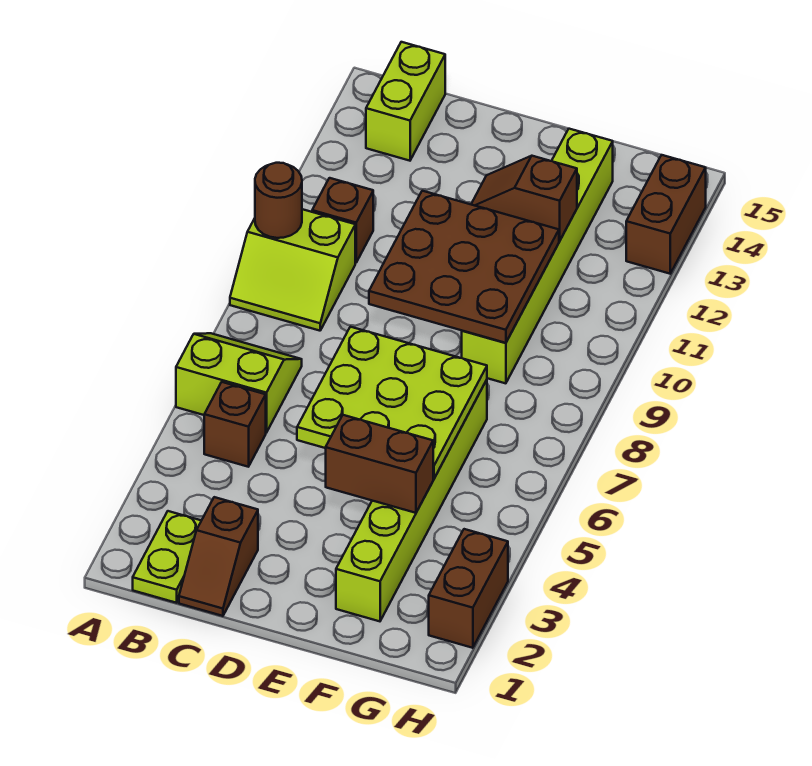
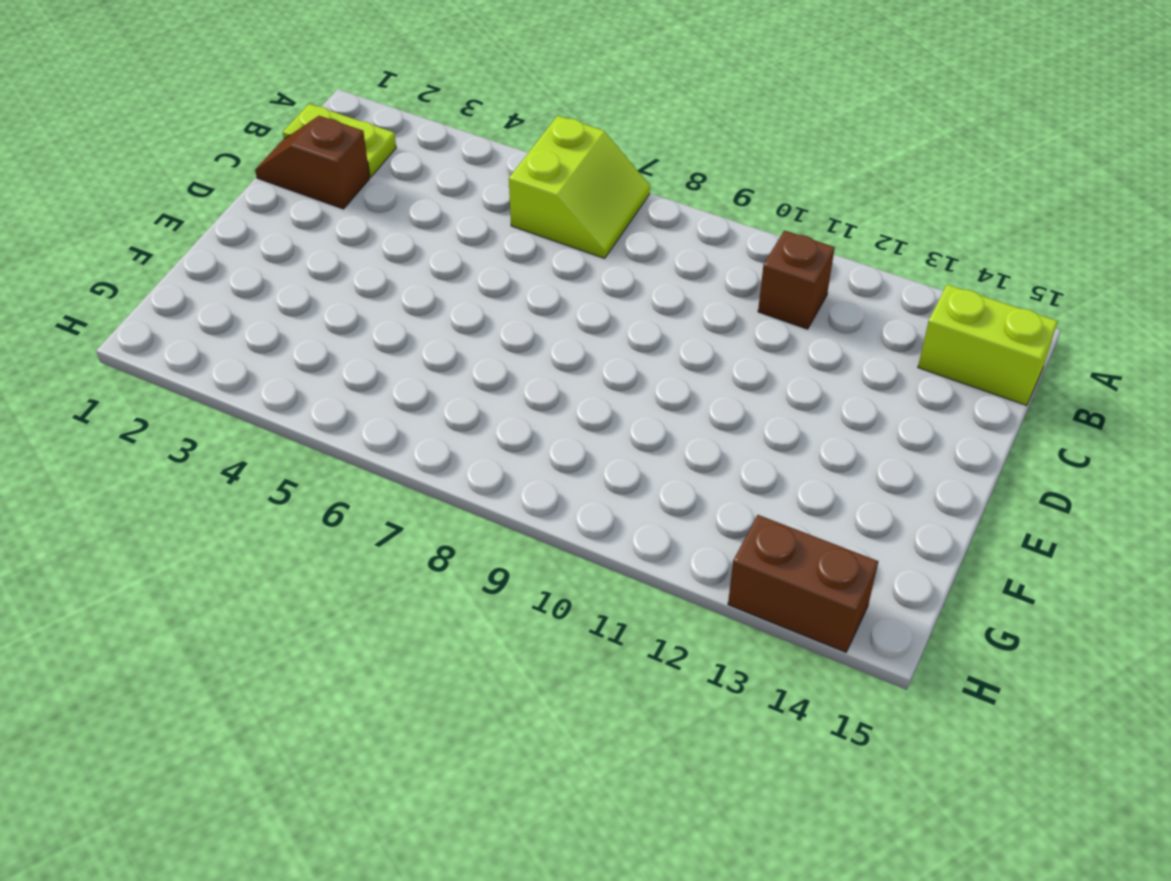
none -> lime 2x2 slope [230,209,355,331]
none -> brown 1x1 brick [204,382,266,467]
none -> lime 1x6 brick [336,380,487,621]

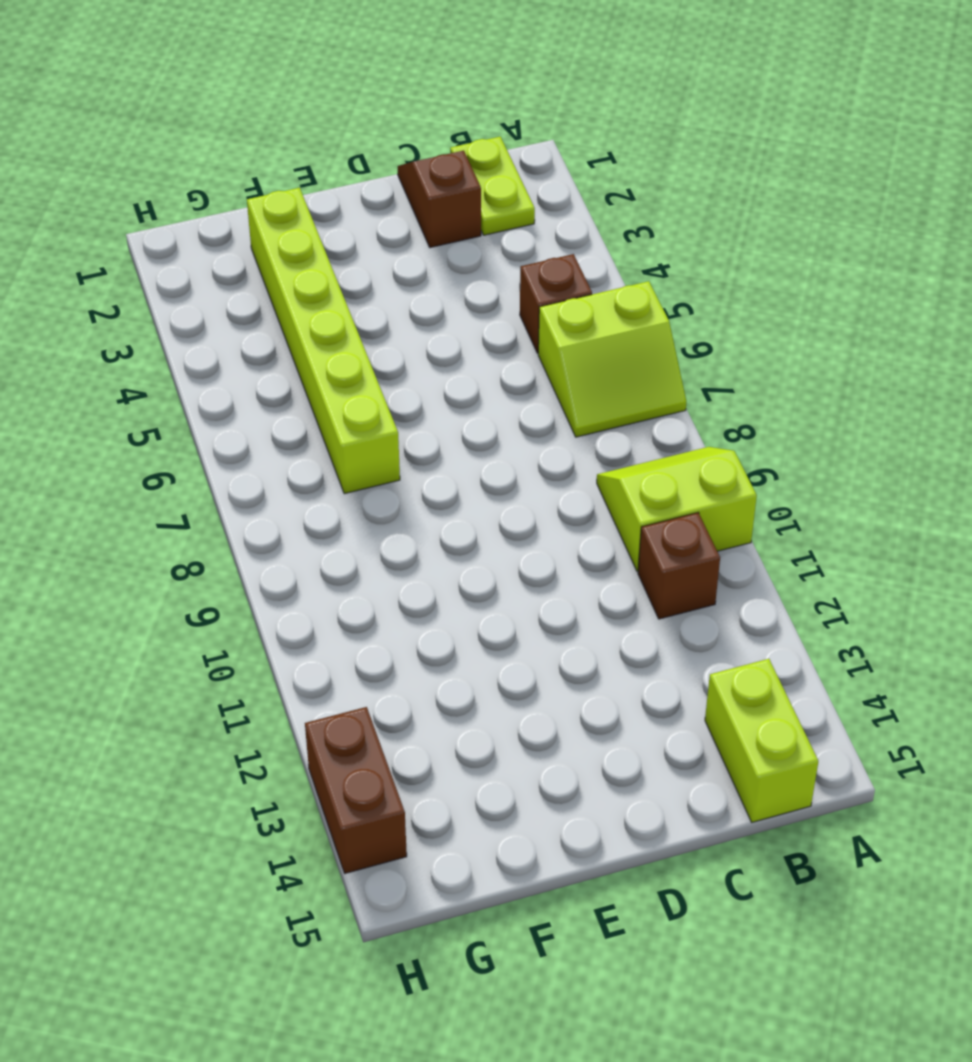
none -> lime 1x6 brick [462,129,613,383]
none -> brown 1x2 brick [429,529,508,648]
none -> brown 1x1 round brick [255,163,302,238]

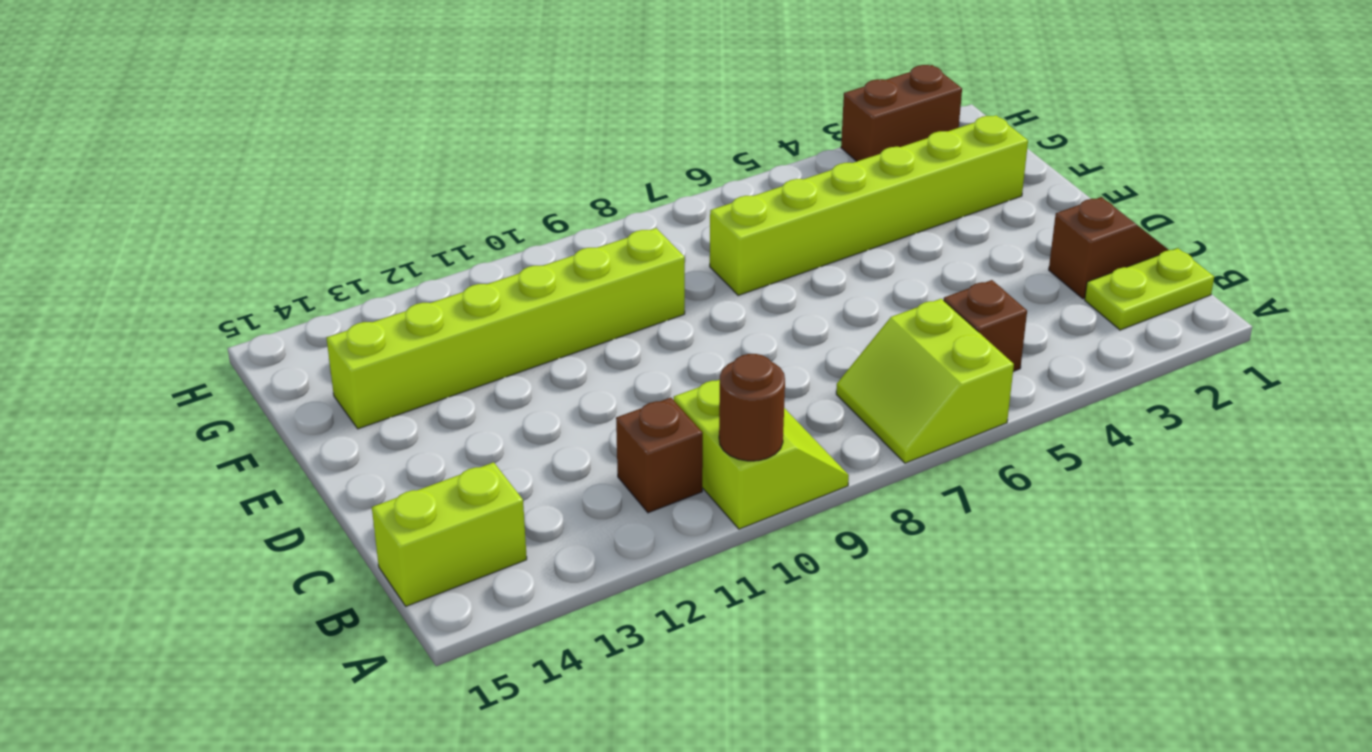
none -> brown 1x2 brick [626,155,706,274]
none -> lime 3x3 plate [297,327,487,479]
none -> brown 3x3 plate [369,191,559,343]

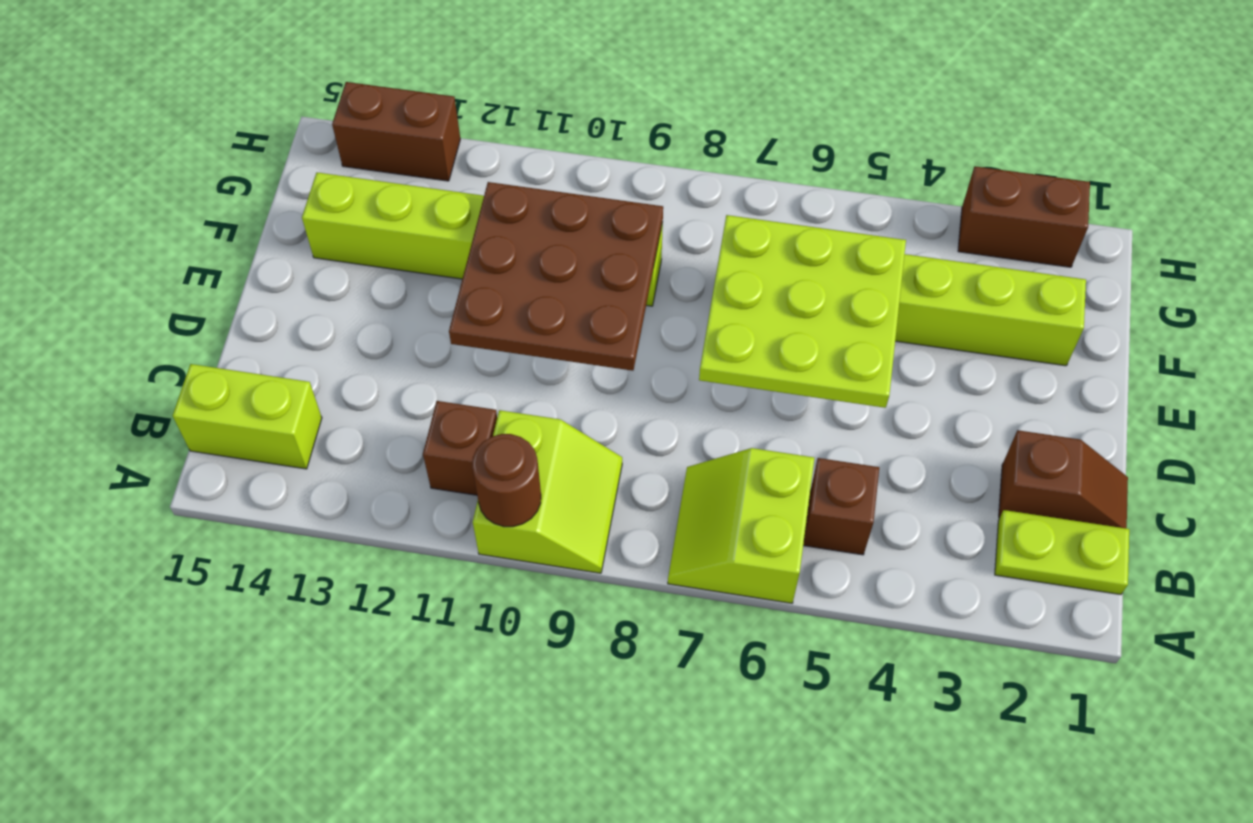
none -> brown 1x2 brick [326,415,433,513]
none -> brown 1x2 slope [471,156,577,241]

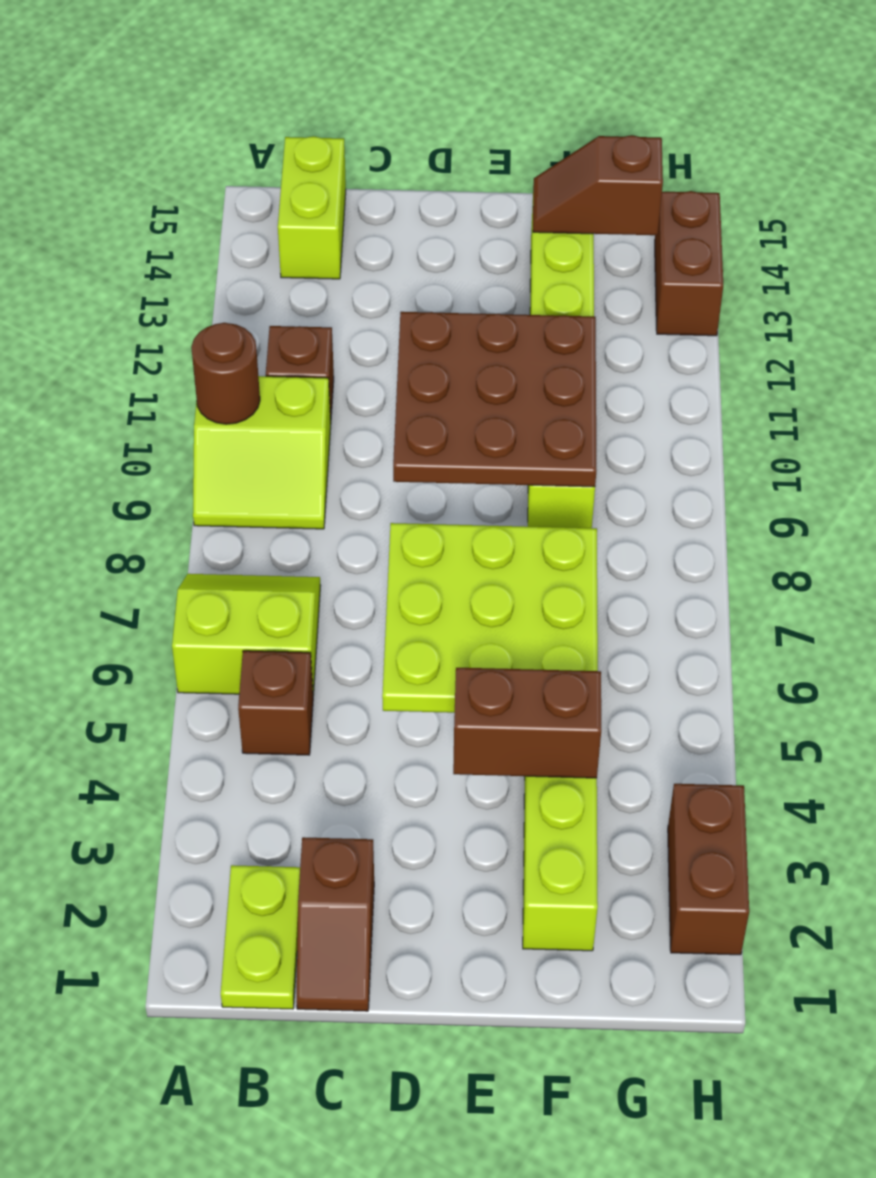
brown 1x2 slope [533,135,663,235] -> brown 1x2 slope moved to [471,156,577,241]

